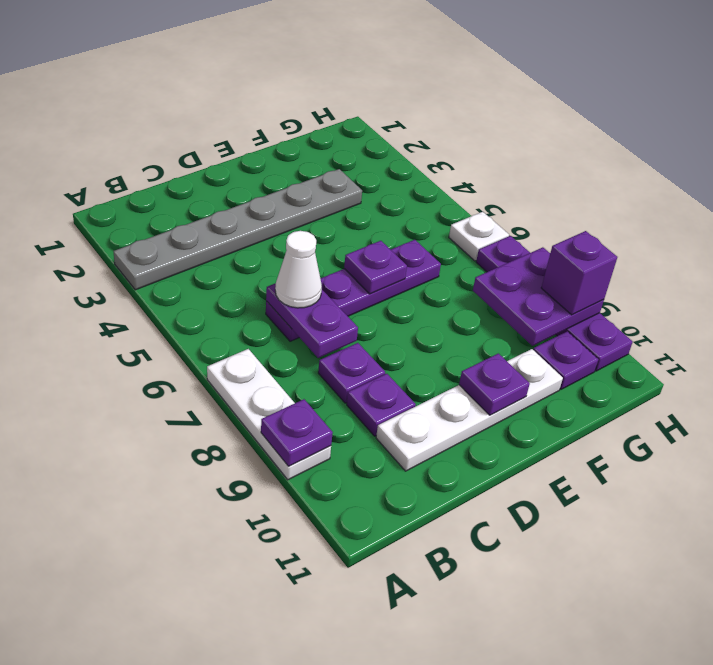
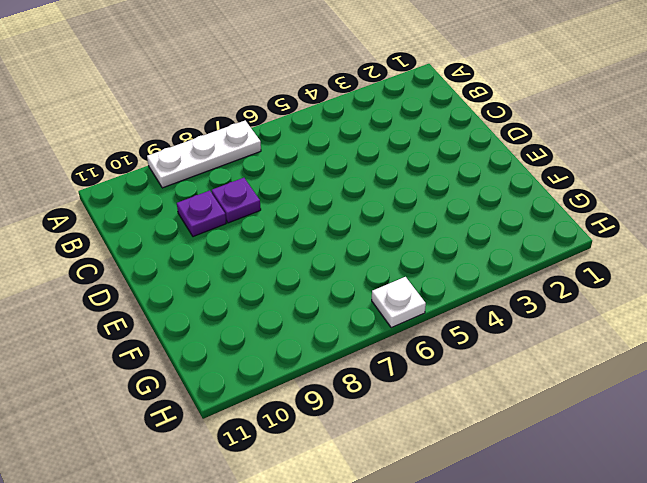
none -> grey 1x6 plate [113,169,362,290]
none -> purple 1x4 plate [266,240,441,341]
none -> white 1x4 plate [376,349,563,471]

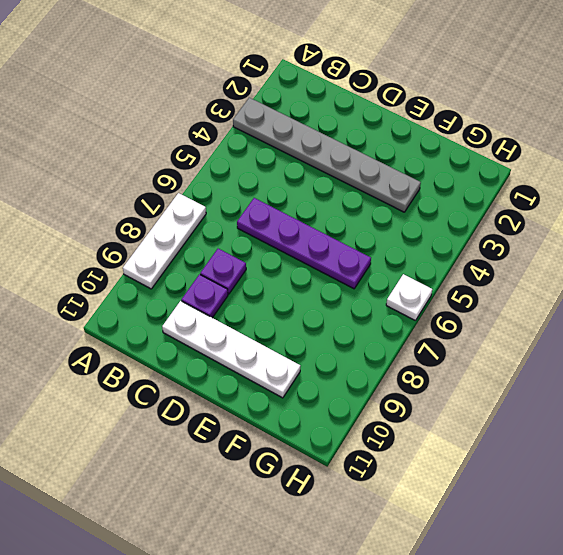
none -> purple 1x1 plate [533,331,598,389]
none -> purple 1x4 plate [476,236,633,371]
none -> purple 1x1 plate [261,399,333,466]

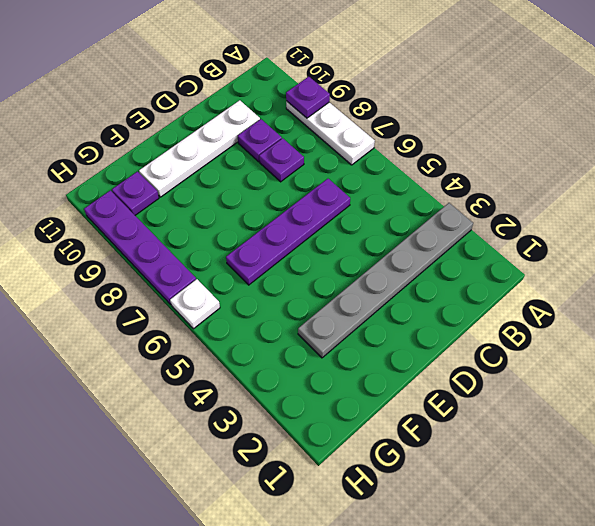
none -> purple 1x2 plate [266,283,358,358]
none -> purple 1x1 plate [344,241,407,294]
none -> purple 1x1 plate [459,353,530,415]

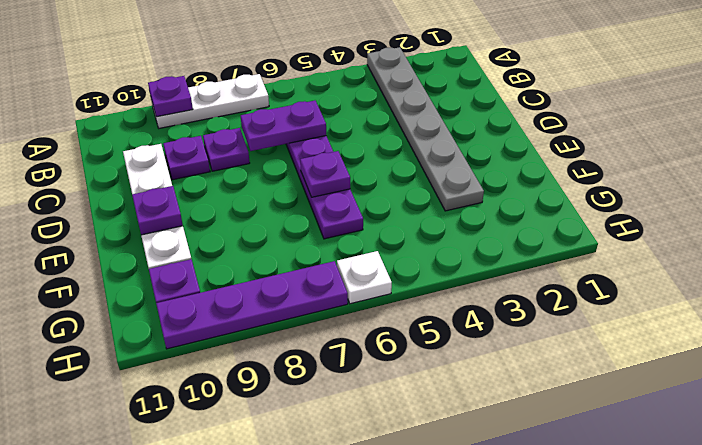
none -> purple 2x2 plate [473,247,604,346]
none -> white 1x1 cone [275,231,322,308]
none -> purple 1x1 brick [541,231,617,315]

